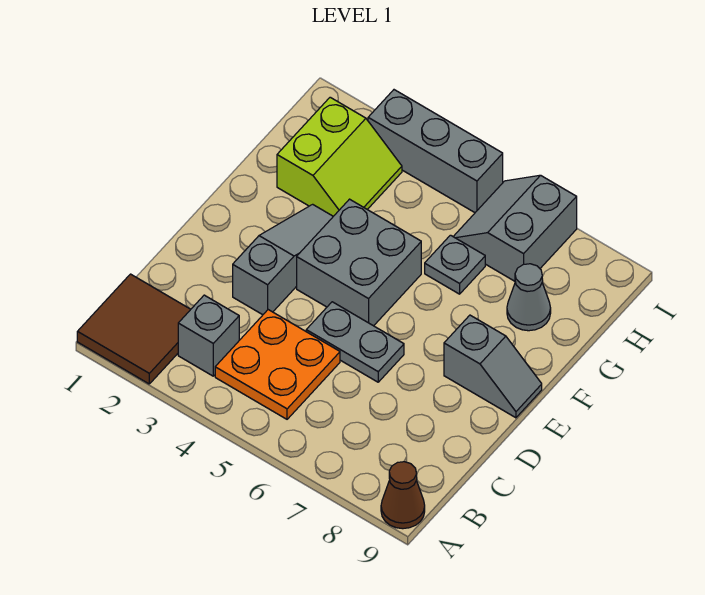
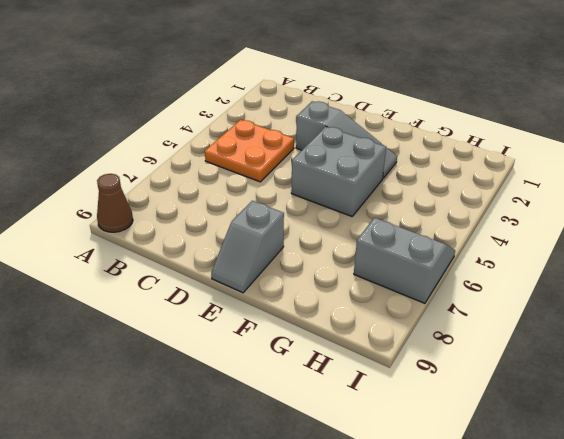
none -> brown 2x2 tile [77,274,191,384]
none -> grey 1x1 brick [178,295,239,376]
none -> grey 1x2 plate [306,302,404,382]

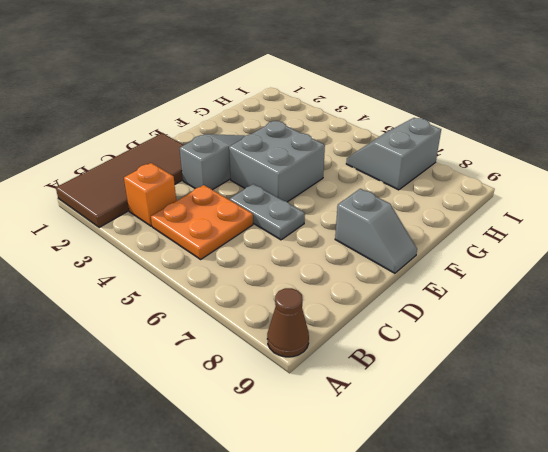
brown 2x4 tile [56,133,183,228] -> brown 2x2 tile [77,274,191,384]
orange 1x1 brick [124,163,176,226] -> grey 1x1 brick [178,295,239,376]
none -> lime 2x2 slope [277,97,402,216]
none -> grey 1x1 plate [425,235,485,294]
none -> grey 1x1 cone [507,264,551,331]

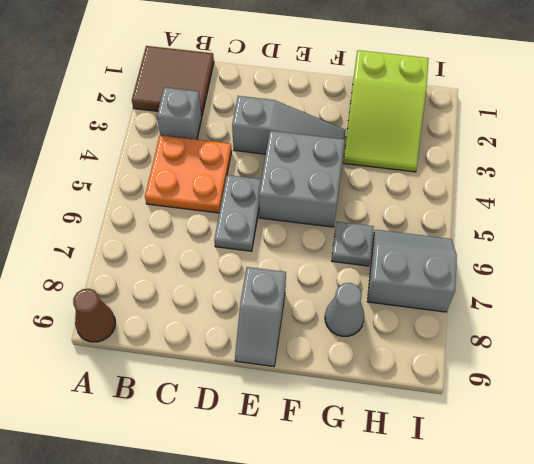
lime 2x3 slope [343,50,429,172] -> lime 2x2 slope [277,97,402,216]
none -> grey 1x3 brick [368,90,503,213]

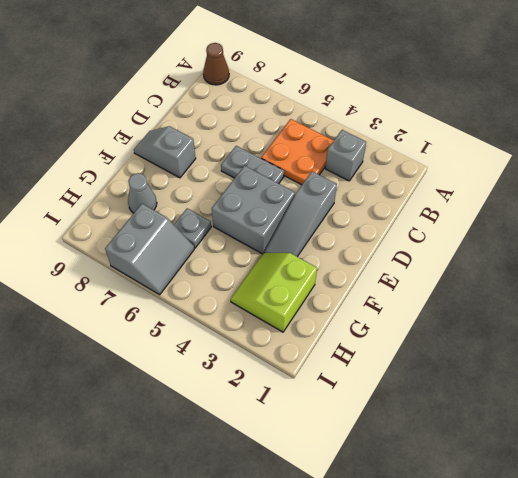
none -> brown 2x2 tile [77,274,191,384]
none -> grey 1x3 brick [368,90,503,213]

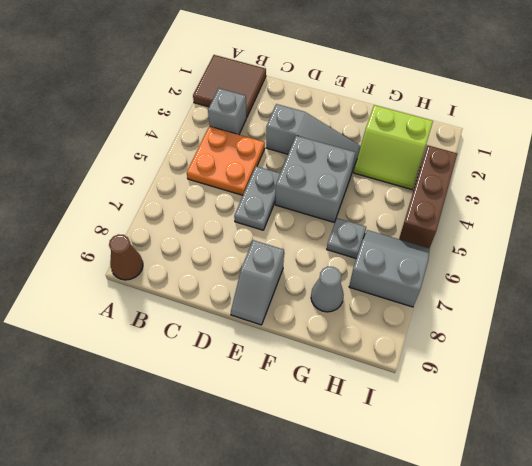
brown 1x3 brick [399,145,457,248] -> grey 1x3 brick [368,90,503,213]

